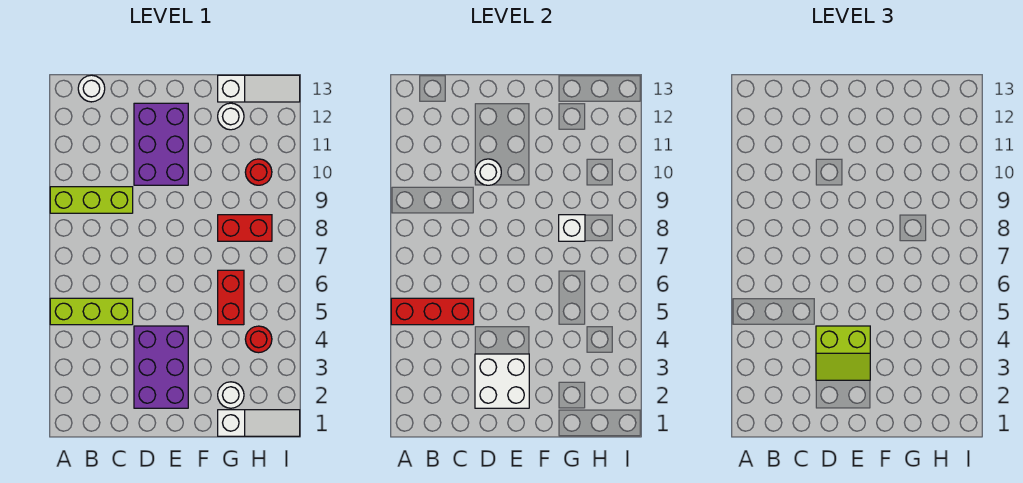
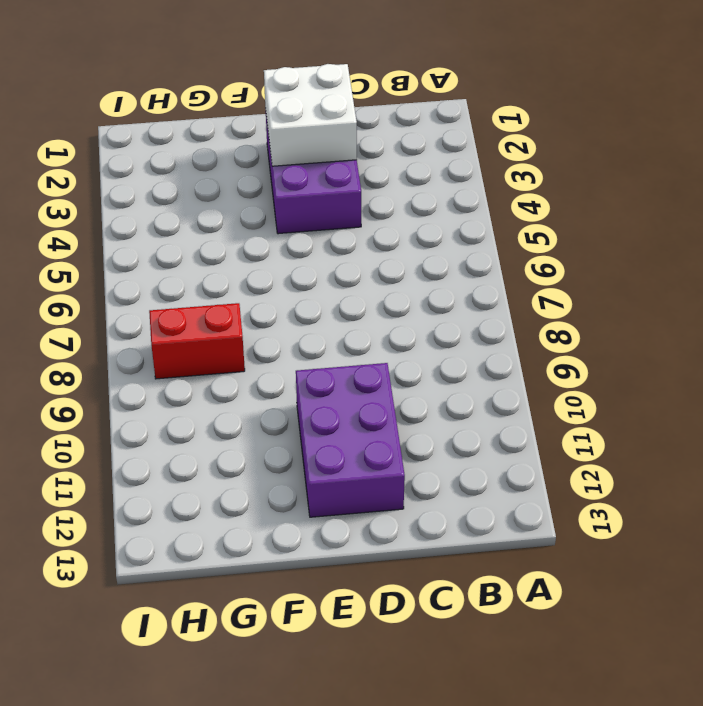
none -> lime 1x3 brick [50,298,133,325]
none -> lime 1x3 brick [50,187,133,213]
none -> white 1x1 round brick [78,75,105,102]

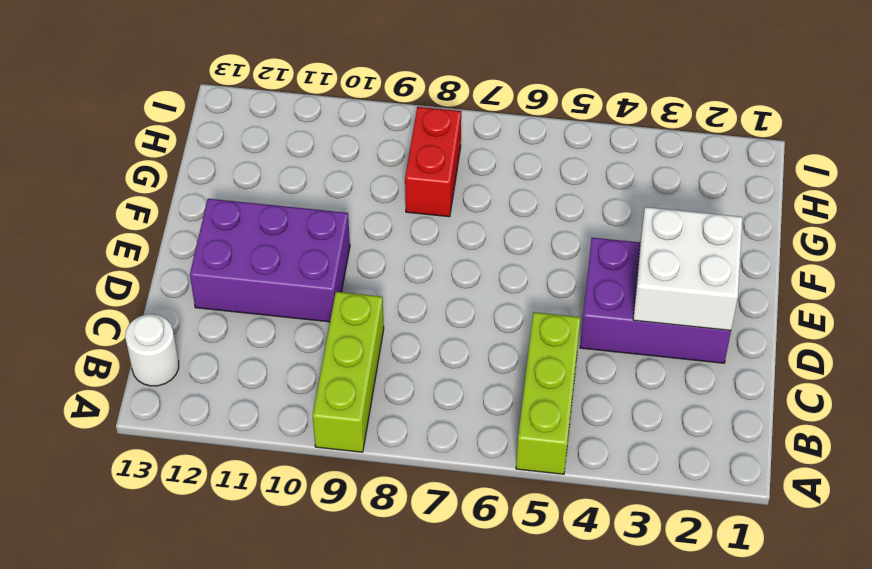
none -> white 1x3 slope [218,410,300,436]
none -> white 1x1 round brick [218,382,244,408]
none -> red 1x2 brick [218,270,244,325]

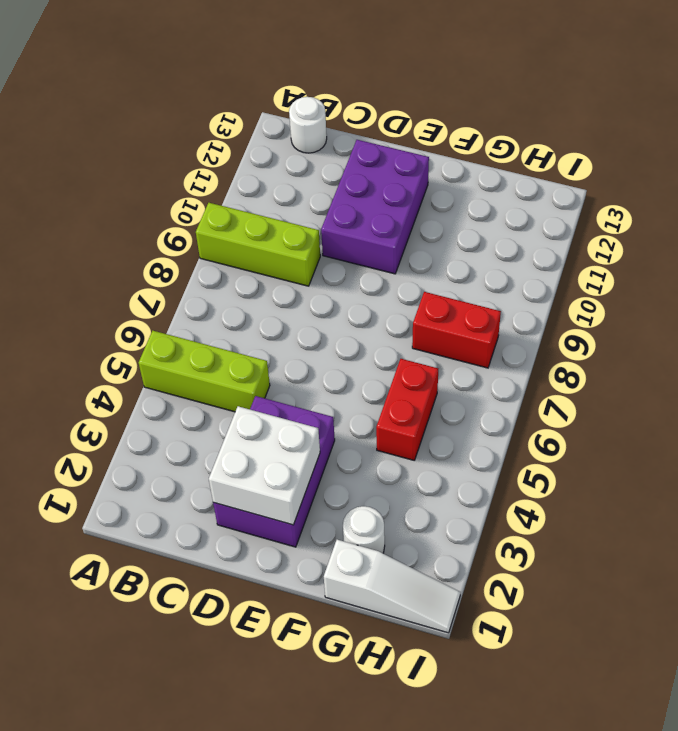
none -> white 1x1 round brick [218,103,244,130]
none -> white 1x3 slope [218,75,300,102]
none -> red 1x1 round brick [245,326,272,353]

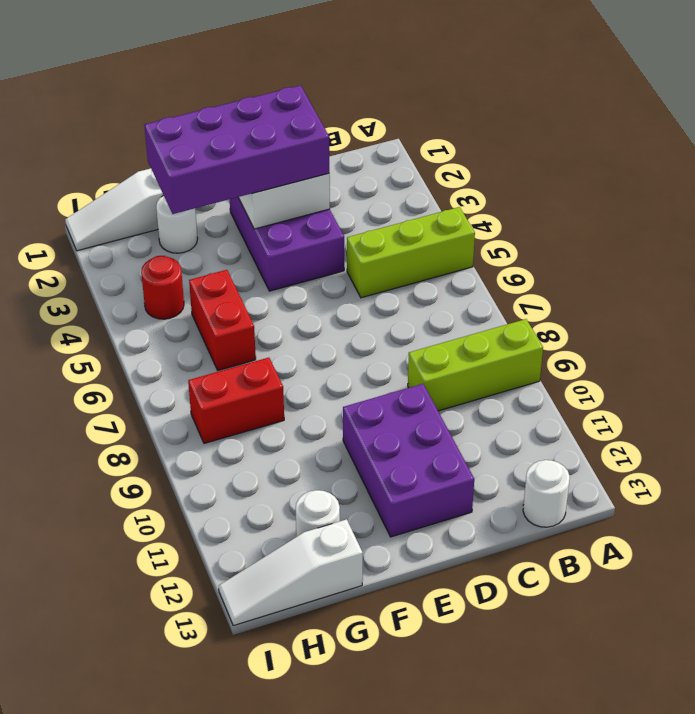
purple 2x4 brick [144,85,329,214] -> lime 2x2 slope [816,326,870,380]
none -> red 1x1 round brick [245,159,272,185]
none -> red 1x3 brick [391,298,474,325]
none -> white 1x1 round brick [475,159,501,185]

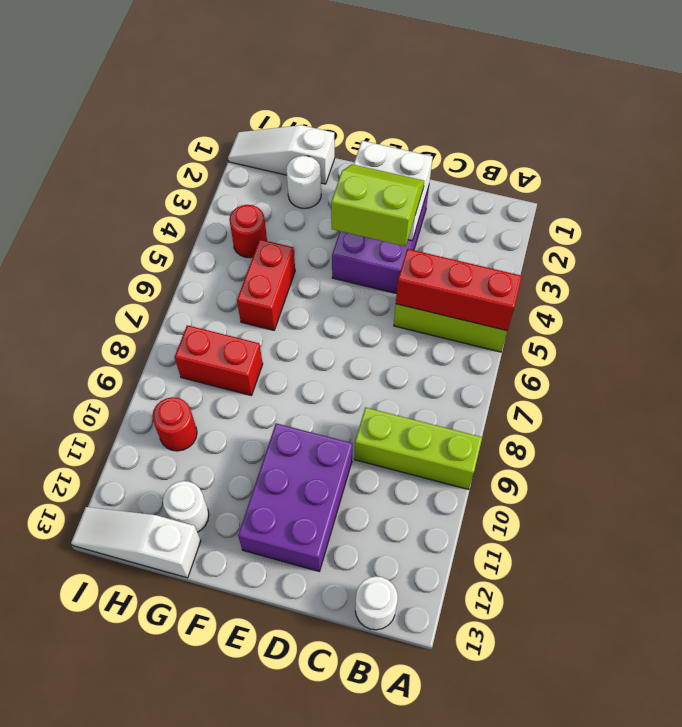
none -> white 1x1 round brick [475,159,501,185]
none -> white 1x1 brick [559,215,585,241]

